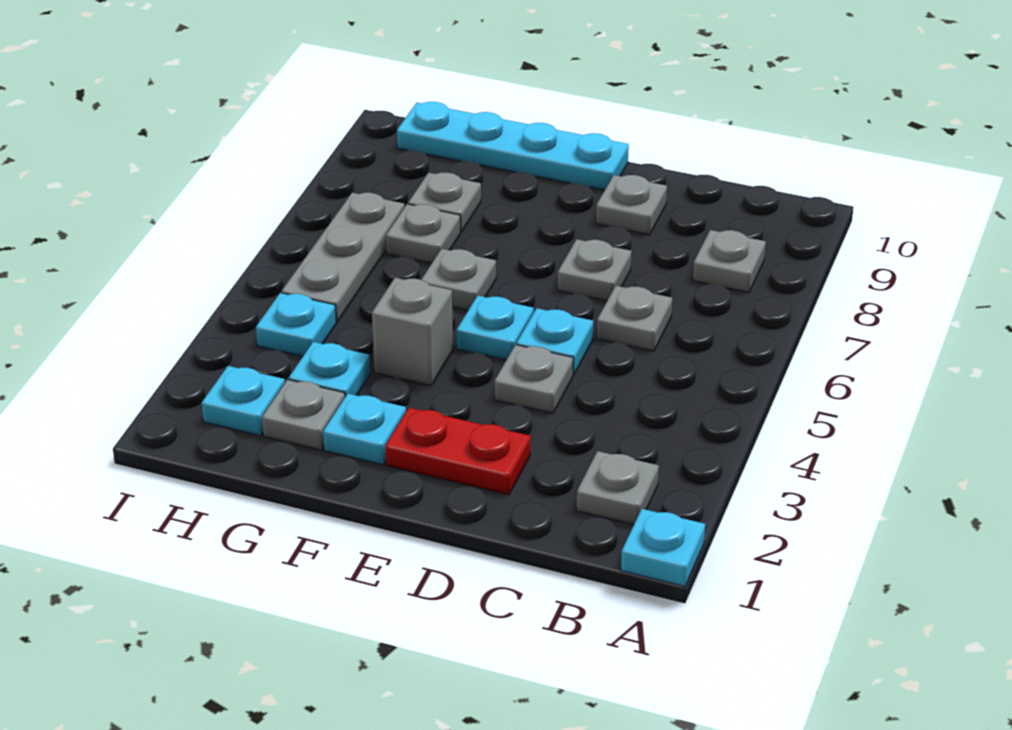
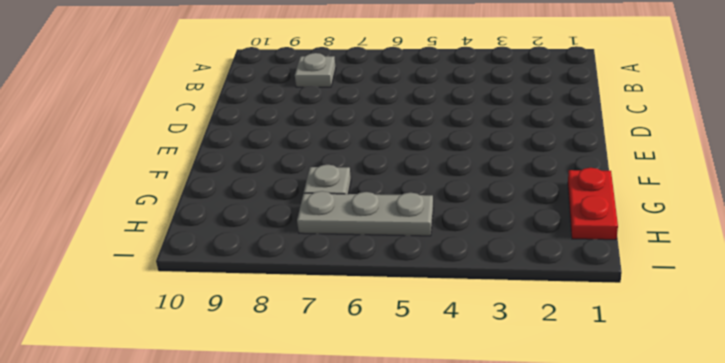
red 1x2 plate [568,168,618,240] -> red 1x2 plate moved to [385,408,531,495]
none -> cyan 1x1 plate [621,509,705,587]
none -> grey 1x1 plate [576,451,659,525]
none -> grey 1x1 plate [597,286,672,351]

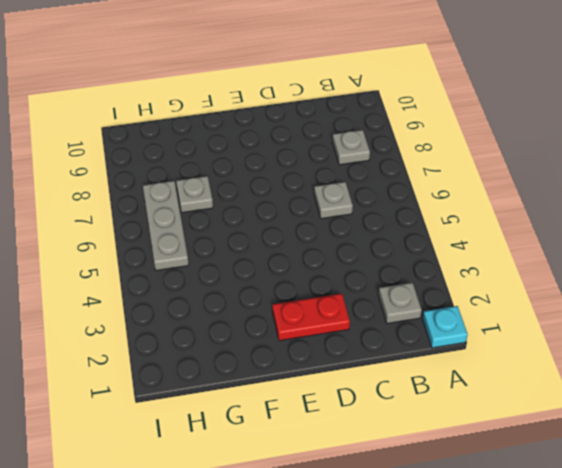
none -> grey 1x1 plate [495,345,573,413]
none -> cyan 1x1 plate [516,308,593,375]
none -> grey 1x1 plate [558,239,632,301]

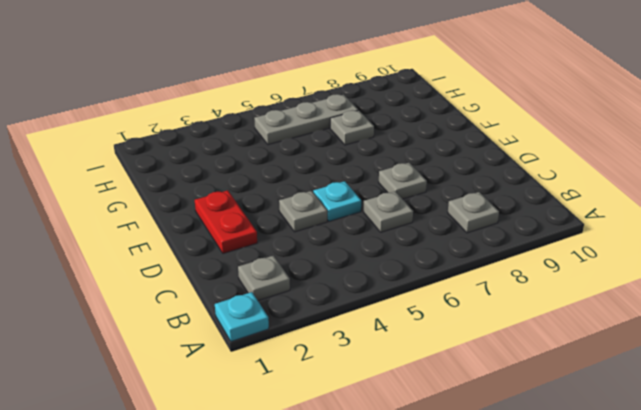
none -> grey 1x1 plate [596,175,667,235]
none -> cyan 1x1 plate [457,296,534,360]
none -> cyan 1x4 plate [397,102,629,190]

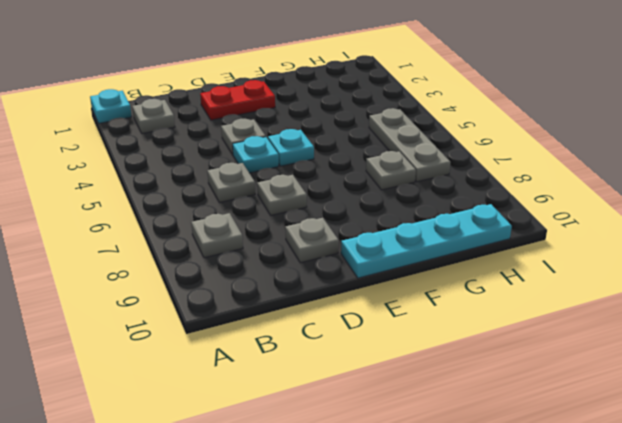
none -> cyan 1x1 plate [323,394,406,465]
none -> grey 1x1 brick [372,278,453,386]
none -> grey 1x1 plate [421,249,496,311]

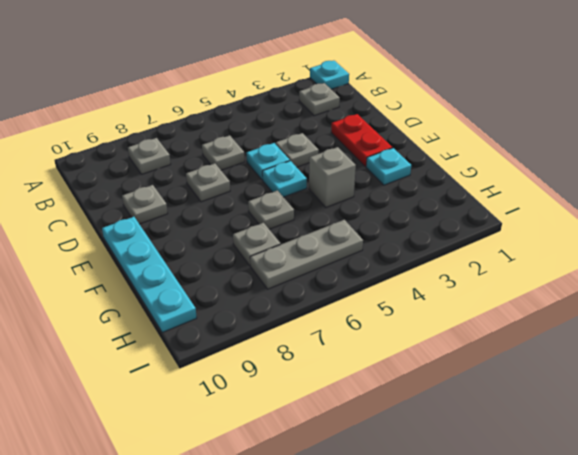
none -> grey 1x1 plate [262,380,345,450]
none -> cyan 1x1 plate [289,342,370,397]
none -> grey 1x1 plate [408,173,481,232]

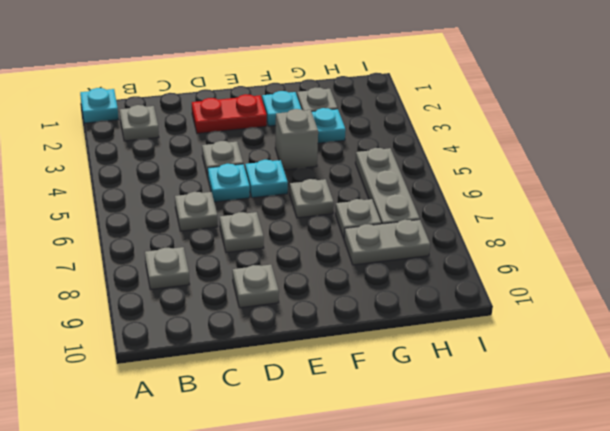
grey 1x2 plate [344,220,430,265] -> grey 1x1 plate [408,173,481,232]
none -> cyan 1x4 plate [397,102,629,190]
none -> cyan 1x1 plate [202,366,285,436]
none -> cyan 1x1 plate [256,293,336,356]

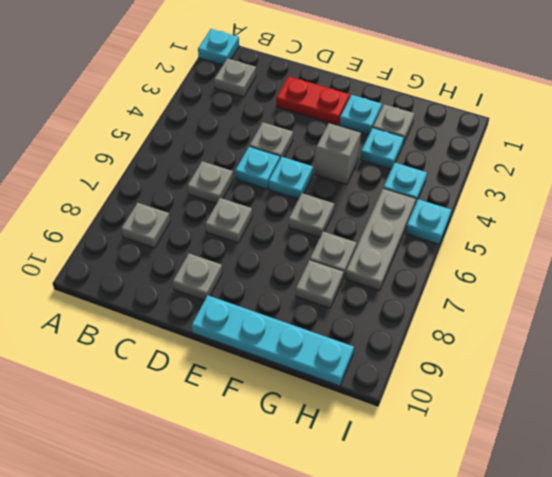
cyan 1x1 plate [406,199,451,244] -> cyan 1x1 plate moved to [202,366,285,436]

